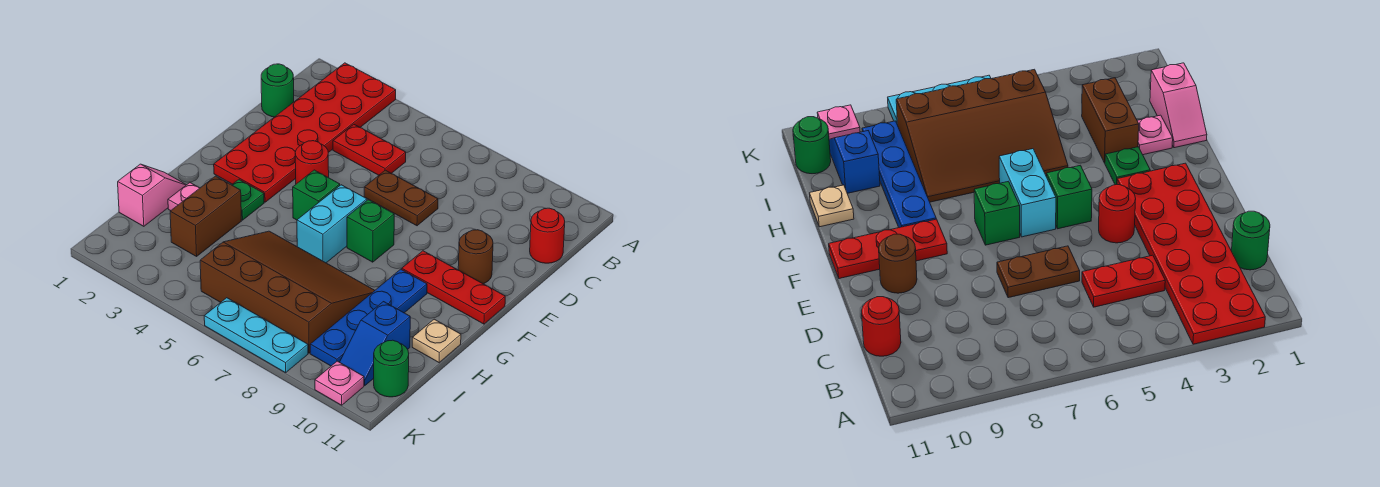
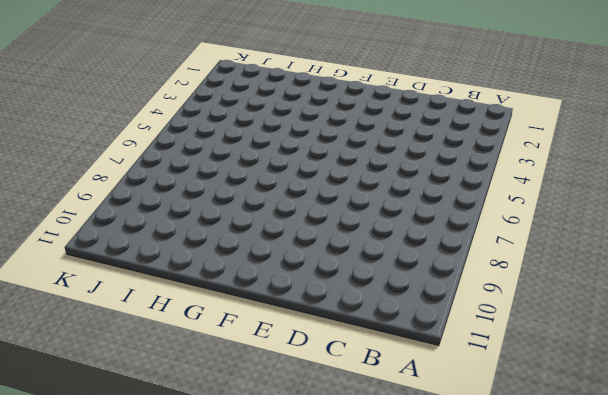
none -> red 2x6 plate [214,63,396,202]
none -> green 1x1 round brick [261,64,294,117]
none -> red 1x2 plate [333,124,406,175]

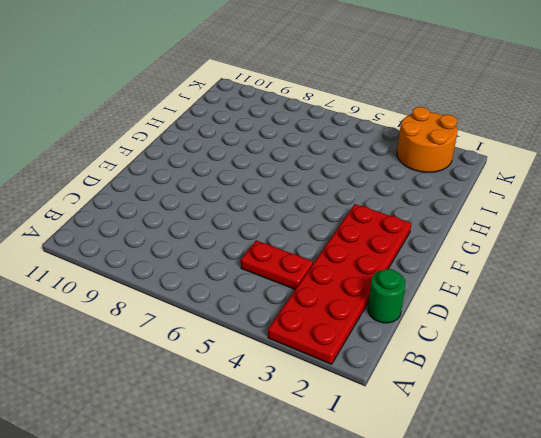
orange 2x2 round brick [397,107,458,172] -> none
none -> red 1x1 round brick [530,208,565,263]
none -> brown 1x2 plate [364,170,438,226]
none -> red 1x1 round brick [295,141,329,184]

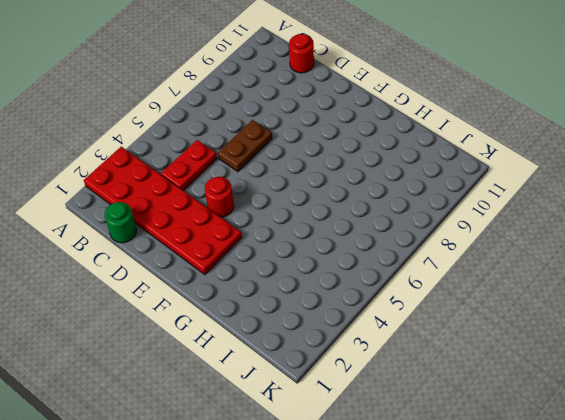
none -> brown 1x1 round brick [458,230,493,284]
none -> green 1x1 brick [293,170,340,220]
none -> cyan 1x2 brick [297,185,367,263]

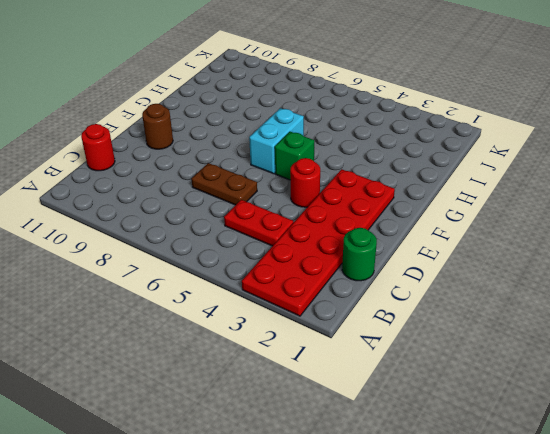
none -> green 1x1 brick [347,200,394,262]
none -> red 1x3 plate [402,251,505,324]
none -> green 1x1 plate [232,180,264,220]

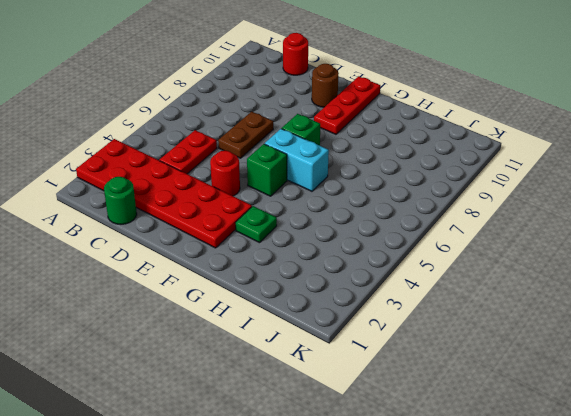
none -> blue 1x4 plate [310,269,427,366]
none -> pink 1x2 slope [118,164,186,226]
none -> pink 1x1 plate [168,183,199,211]

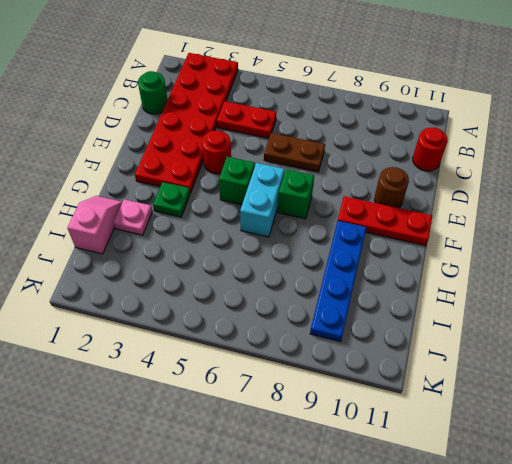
none -> brown 1x2 brick [170,176,241,256]
none -> brown 3x4 slope [200,231,375,353]
none -> tan 1x1 plate [412,319,461,362]

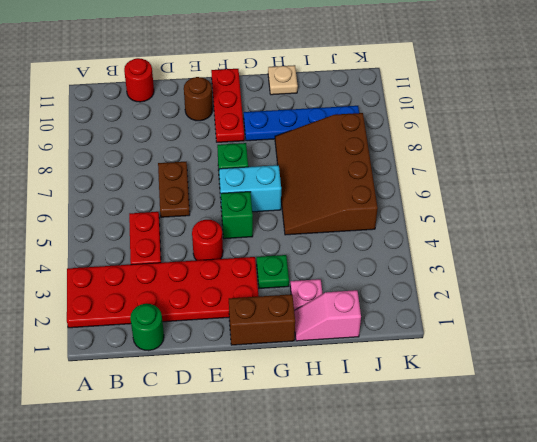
brown 1x2 brick [229,294,295,345] -> brown 1x2 brick moved to [170,176,241,256]
none -> blue 1x2 slope [340,302,410,385]
none -> green 1x1 round brick [374,340,409,397]
none -> cyan 1x3 plate [204,298,308,373]

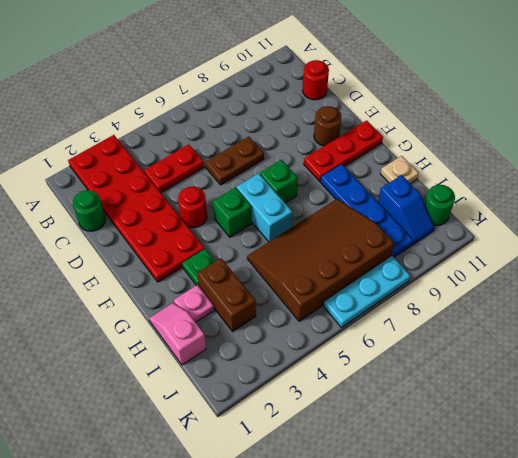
none -> pink 1x1 plate [315,361,364,405]

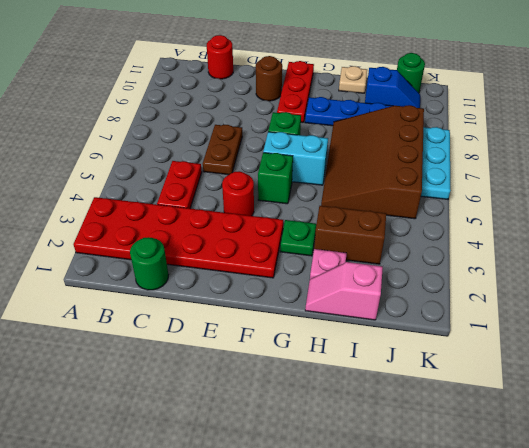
none -> pink 1x1 plate [315,361,364,405]

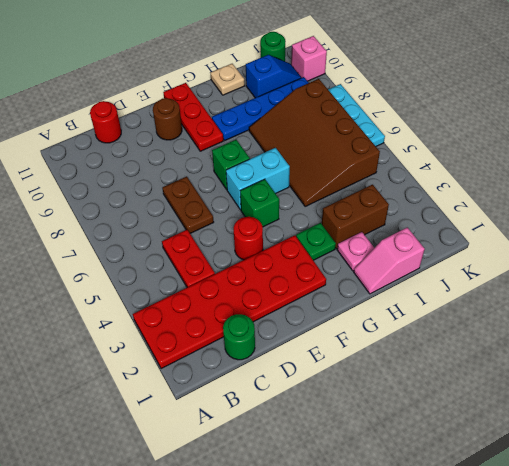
pink 1x1 brick [291,36,327,81] -> pink 1x1 plate [315,361,364,405]

